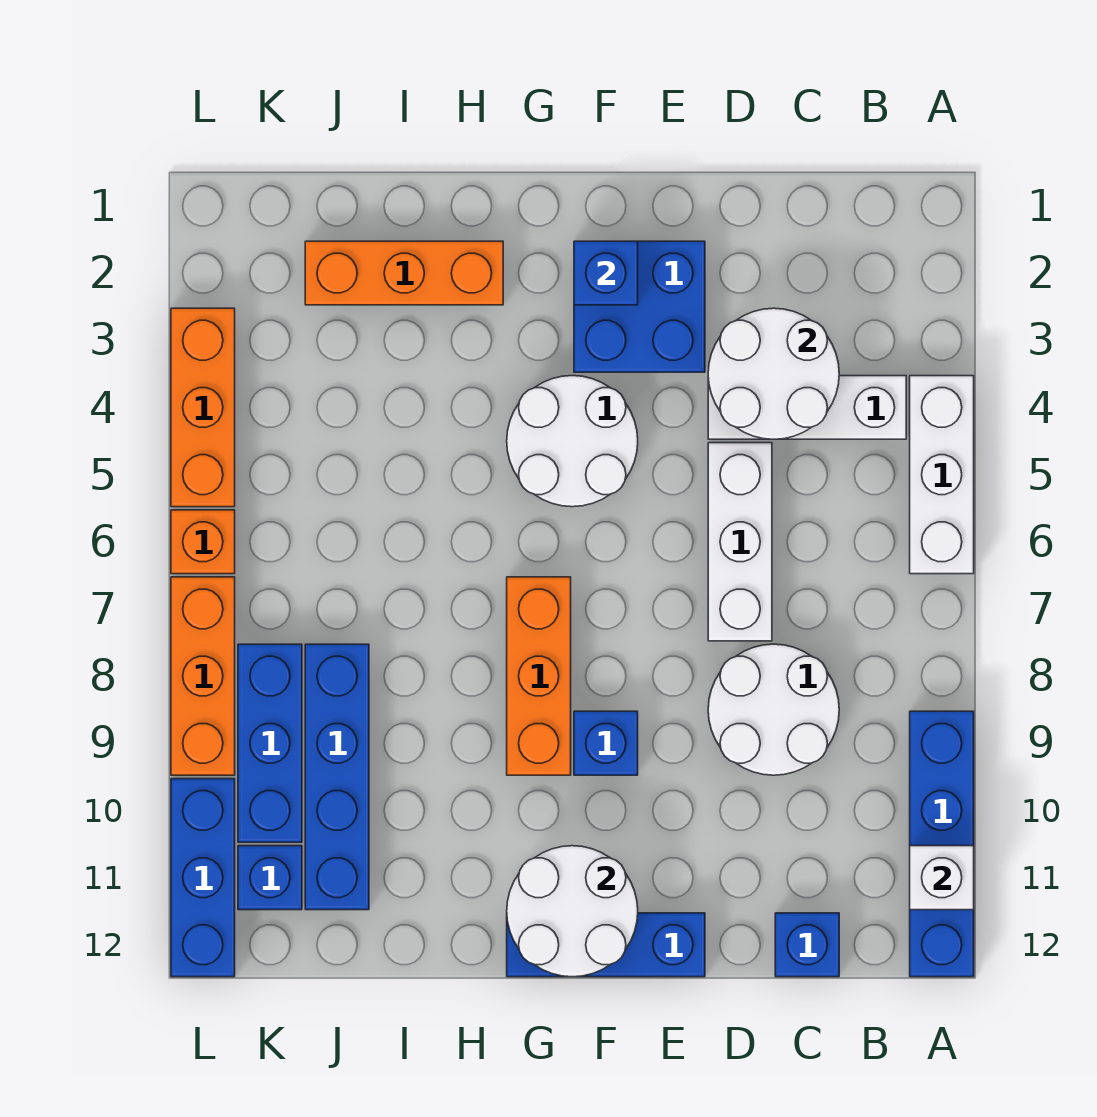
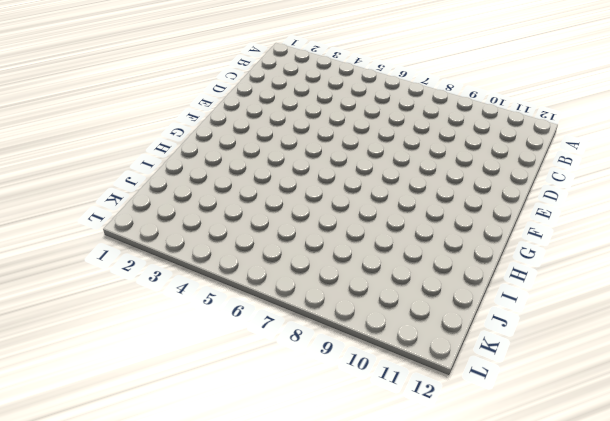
none -> white 1x3 brick [910,376,974,574]
none -> blue 1x4 brick [910,711,974,977]
none -> white 1x3 brick [708,376,906,439]

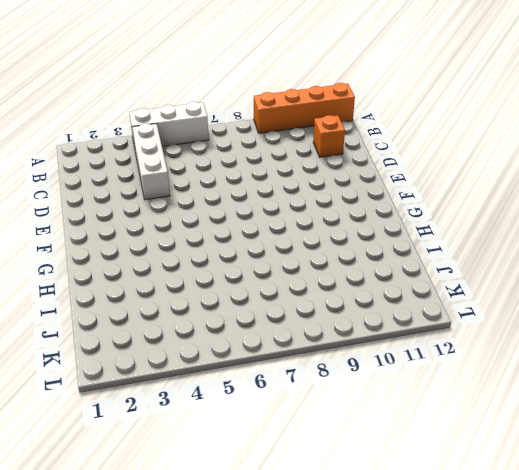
orange 1x4 brick [254,83,355,133] -> blue 1x4 brick [910,711,974,977]
orange 1x1 brick [313,115,345,157] -> orange 1x1 brick moved to [171,510,235,574]
none -> white 2x2 round brick [708,644,839,775]
none -> blue 1x1 brick [775,913,839,977]
none -> white 1x3 brick [708,443,772,641]

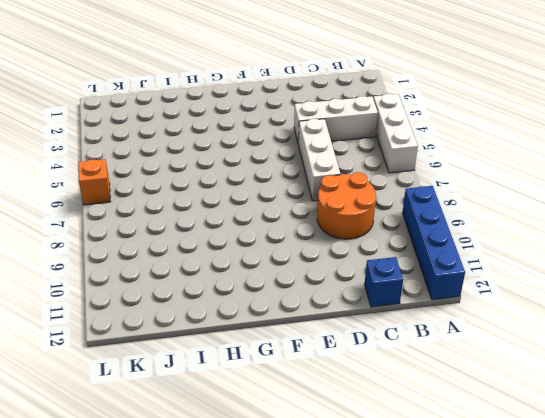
orange 2x2 round brick [317,172,376,239] -> white 2x2 round brick [708,644,839,775]
none -> blue 2x2 brick [574,241,705,372]
none -> blue 1x3 brick [507,913,705,977]
none -> white 2x2 round brick [507,376,638,507]

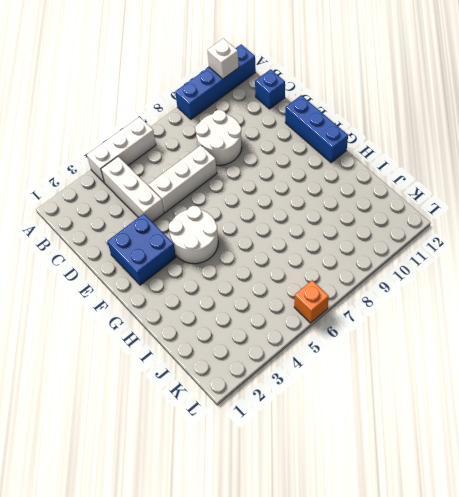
none -> blue 1x1 brick [574,711,638,775]
none -> orange 1x3 brick [507,577,571,775]
none -> orange 1x3 brick [305,241,503,305]

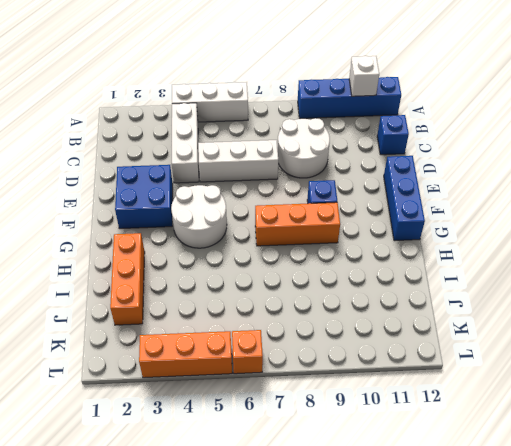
none -> blue 1x4 brick [305,644,369,910]
none -> blue 1x3 brick [238,644,302,842]
none -> blue 1x1 brick [238,846,302,910]

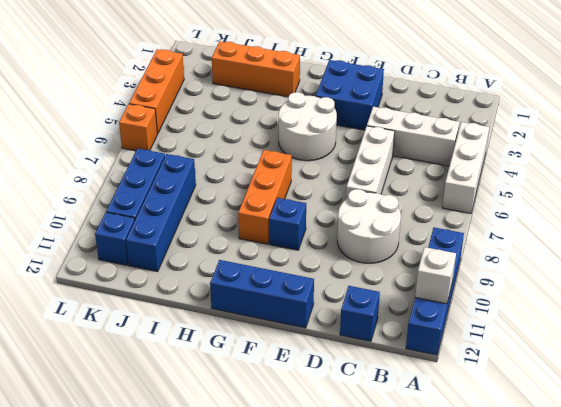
none -> orange 1x3 brick [171,577,235,775]
none -> blue 1x3 brick [171,779,235,977]
none -> white 2x2 round brick [708,308,839,439]

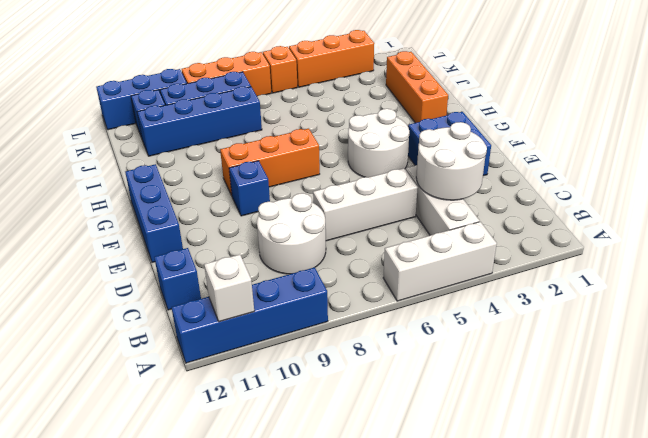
none -> blue 1x1 brick [574,241,638,305]
none -> white 2x2 round brick [507,846,638,977]

